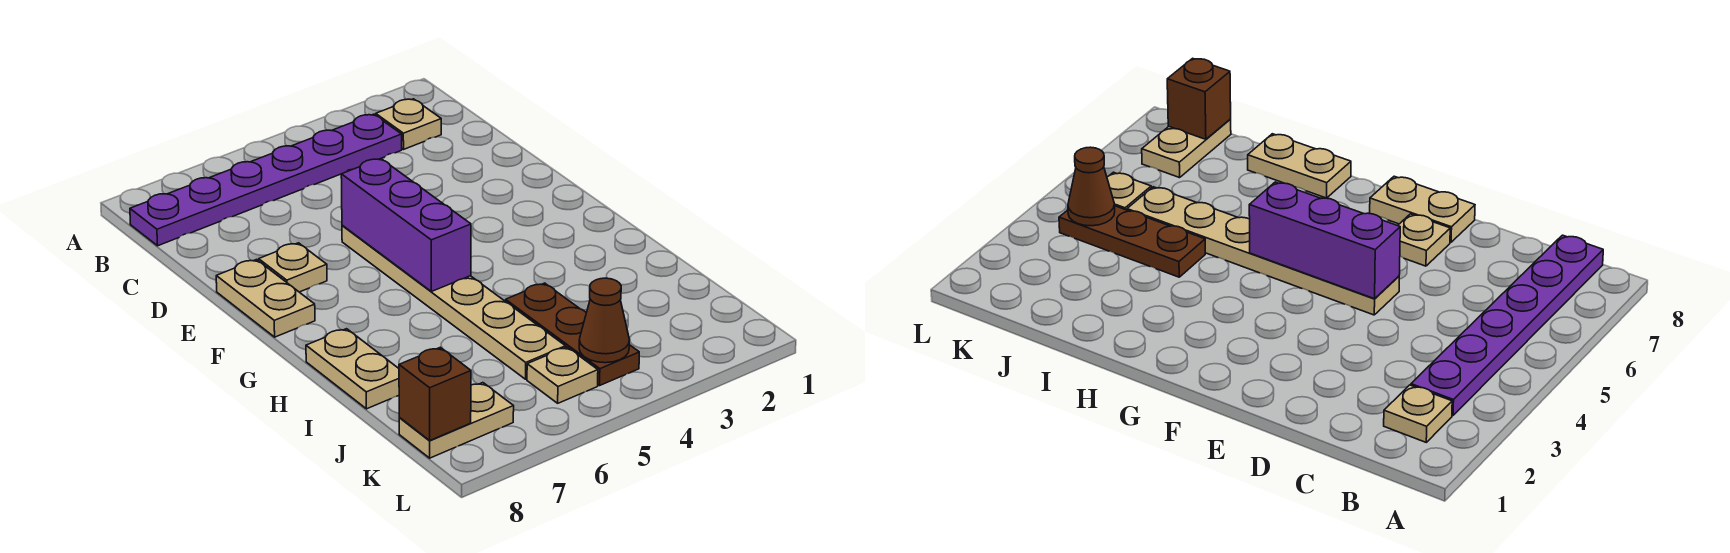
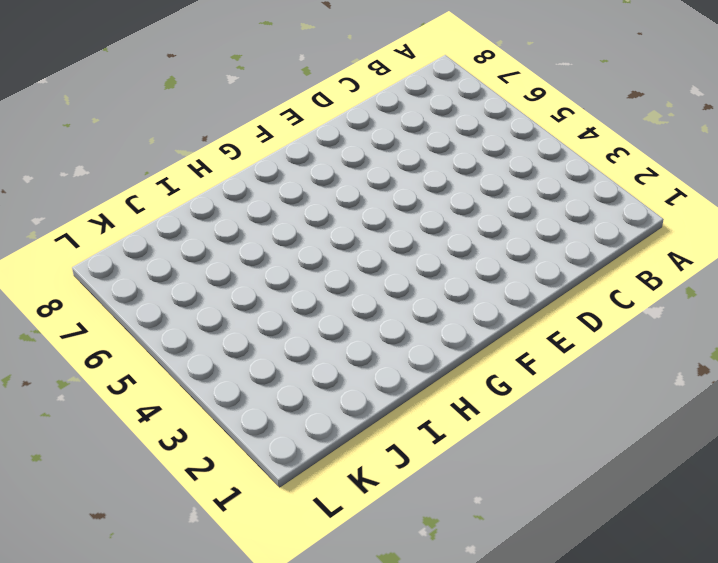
none -> tan 1x1 plate [376,99,441,149]
none -> purple 1x6 plate [130,114,402,246]
none -> tan 1x6 plate [342,225,566,379]

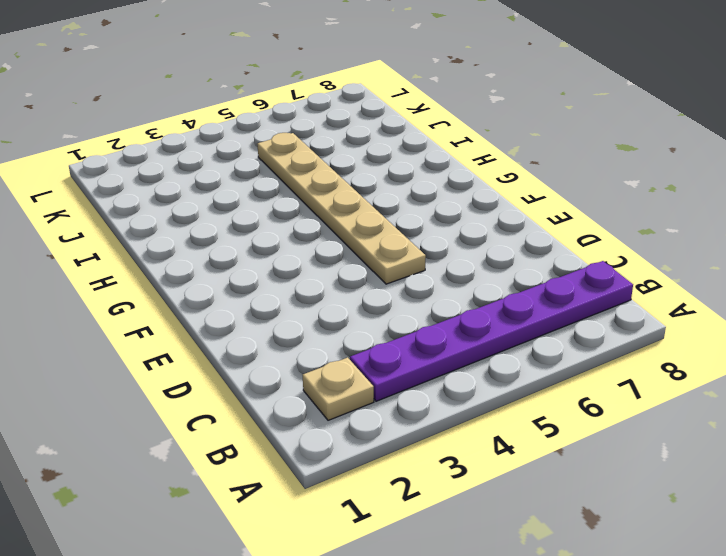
none -> tan 1x1 plate [259,243,327,292]
none -> tan 1x2 plate [216,260,315,337]
none -> tan 1x2 plate [306,329,399,409]

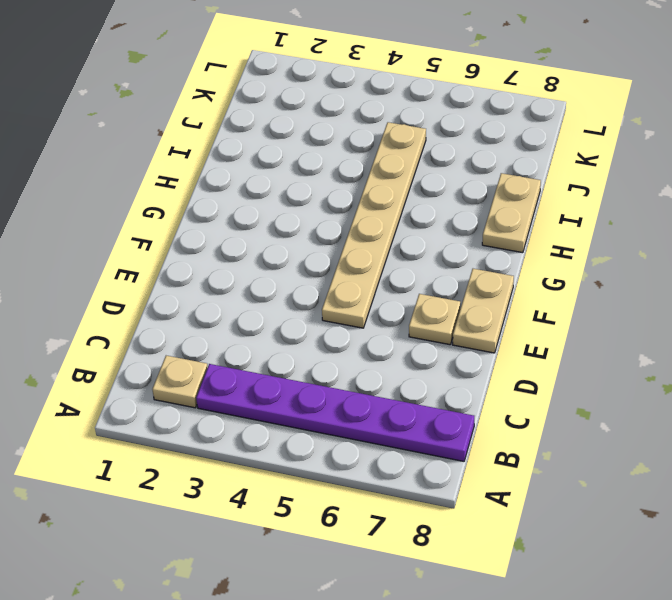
none -> brown 1x3 plate [506,283,639,385]
none -> tan 1x1 plate [527,347,598,403]
none -> tan 1x2 plate [399,383,514,458]

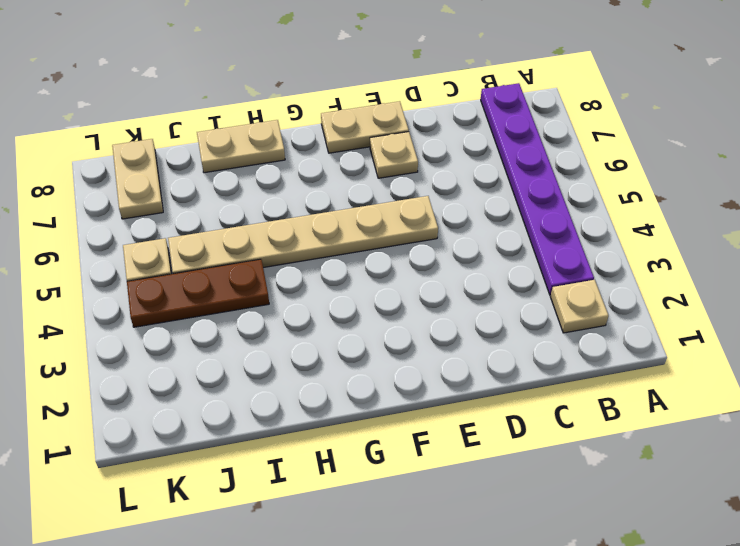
none -> purple 1x3 brick [341,159,471,292]
none -> brown 1x1 cone [579,278,630,363]
none -> brown 1x1 brick [399,347,471,440]

